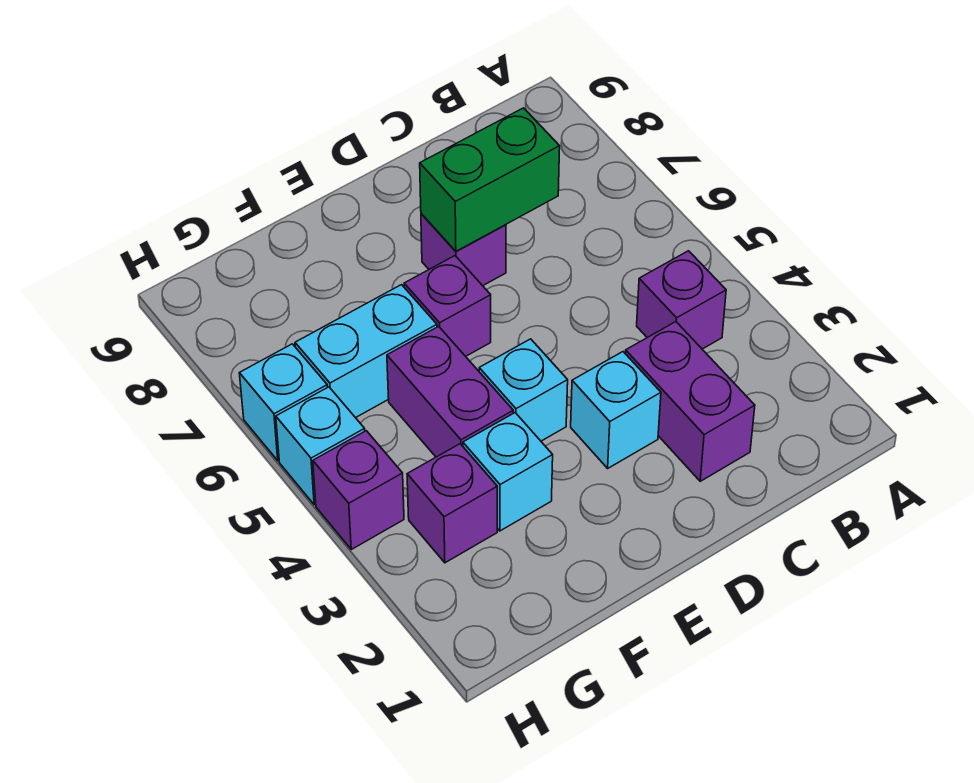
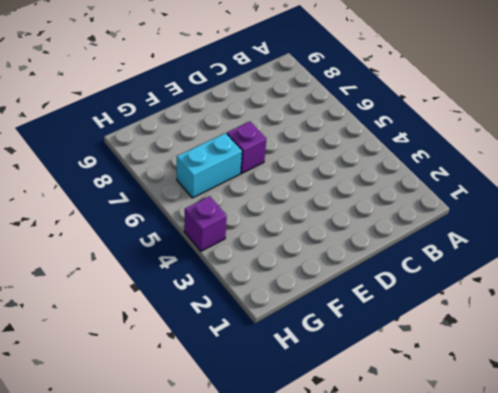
none -> purple 1x1 brick [637,251,726,349]
none -> purple 1x2 brick [625,322,755,481]
none -> cyan 1x1 brick [571,352,661,468]

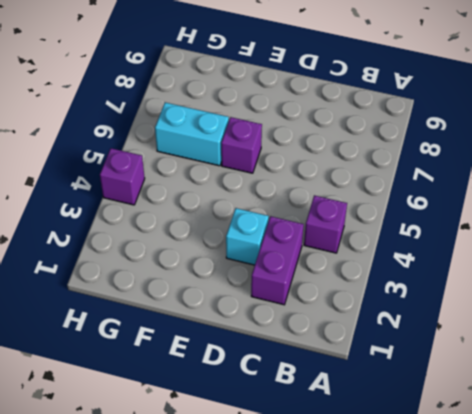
none -> purple 1x1 brick [421,214,506,286]
none -> cyan 1x1 brick [479,339,568,441]
none -> cyan 1x1 brick [463,413,553,531]

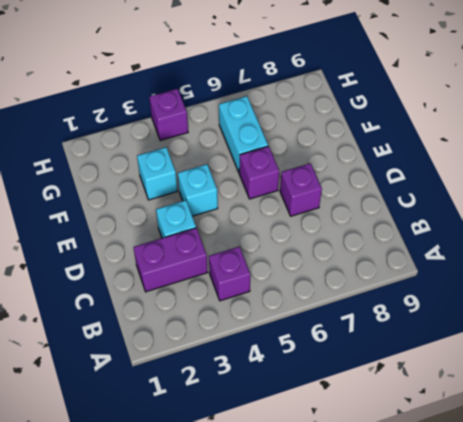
none -> purple 1x2 brick [387,326,513,457]
none -> purple 1x1 brick [407,444,497,563]
none -> cyan 1x1 brick [276,387,365,505]

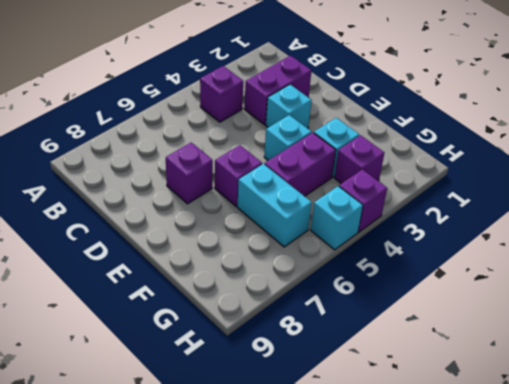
none -> cyan 1x1 brick [239,344,327,461]
none -> green 1x2 brick [420,108,560,251]

